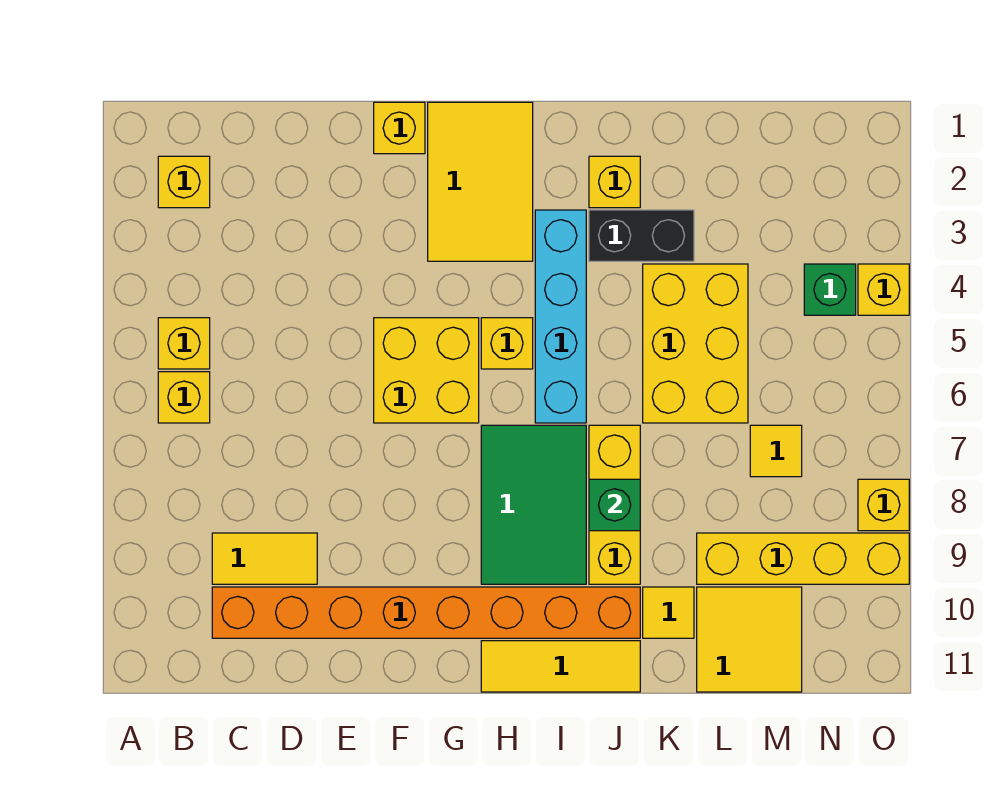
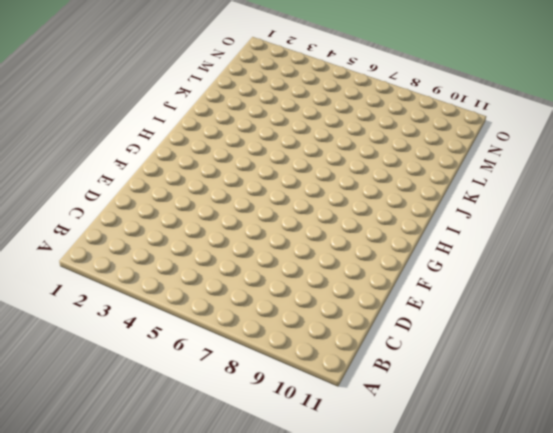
none -> yellow 1x1 brick [158,156,210,208]
none -> yellow 1x1 brick [158,318,210,369]
none -> yellow 1x1 brick [158,372,210,423]

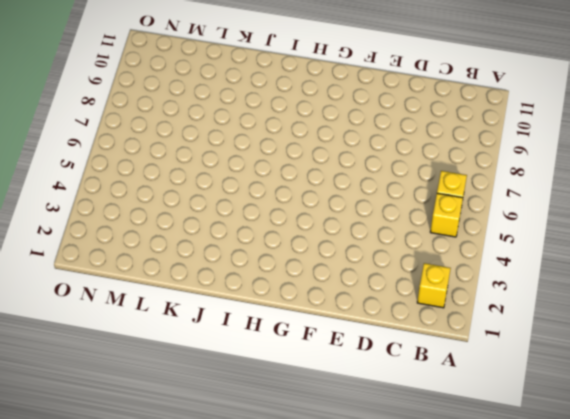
none -> yellow 1x2 tile [212,533,317,584]
none -> orange 1x8 brick [212,587,640,638]
none -> yellow 1x1 brick [374,102,425,154]

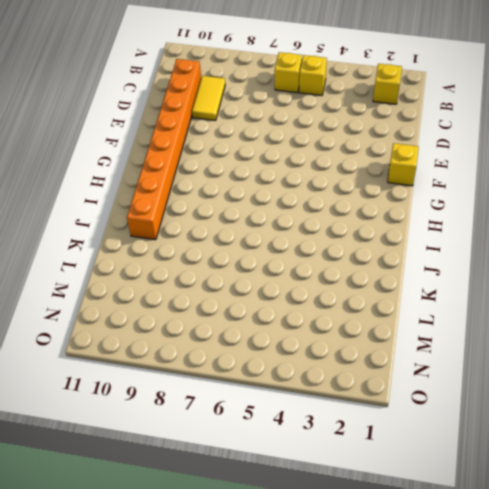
none -> yellow 2x2 brick [374,318,479,423]
none -> yellow 2x3 tile [428,102,533,261]
none -> yellow 1x1 brick [481,318,533,369]

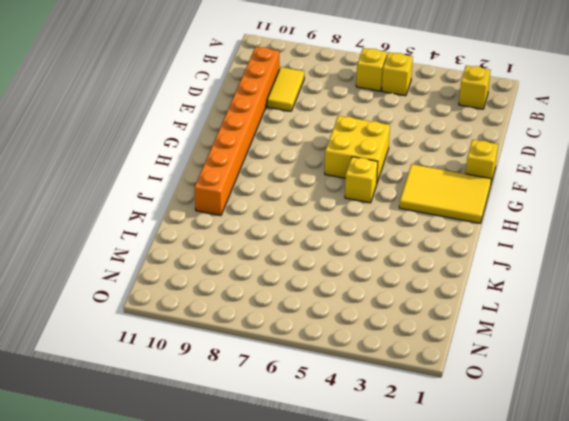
none -> green 2x3 tile [481,425,586,584]
none -> yellow 1x3 tile [481,641,640,692]
none -> cyan 1x4 brick [535,210,586,423]

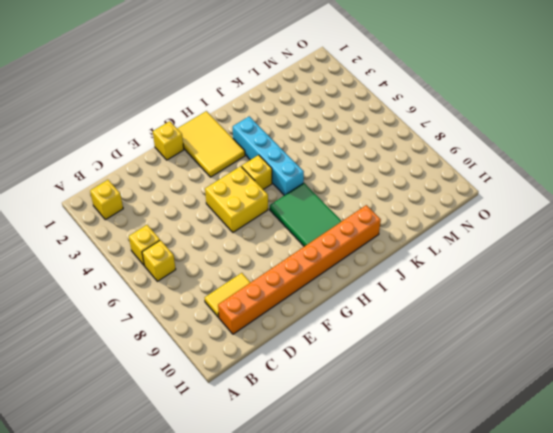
none -> yellow 1x3 tile [481,641,640,692]
none -> yellow 1x1 brick [589,156,640,208]
none -> black 1x2 brick [589,210,694,261]

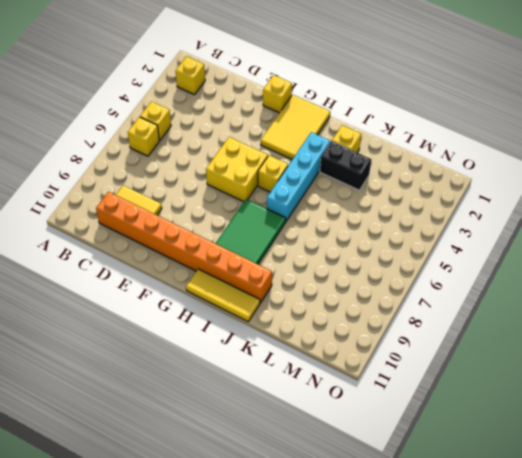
none -> yellow 1x3 brick [589,425,640,584]
none -> yellow 2x3 brick [643,264,748,423]
none -> yellow 1x1 tile [643,587,694,638]

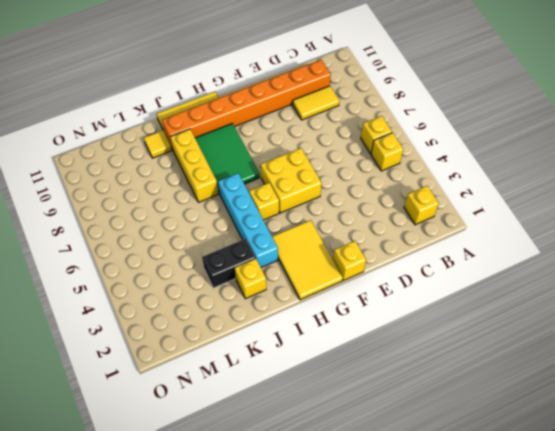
none -> yellow 2x3 brick [643,264,748,423]
none -> yellow 1x4 brick [697,533,909,584]
none -> yellow 2x2 tile [697,587,802,692]

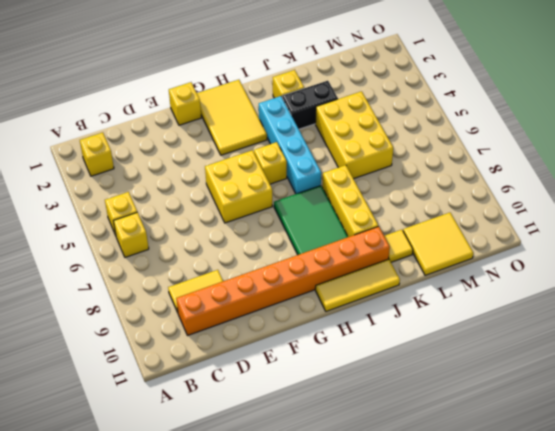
none -> yellow 1x4 brick [697,533,909,584]
none -> yellow 1x1 tile [750,425,802,477]
none -> green 1x1 brick [804,264,856,315]

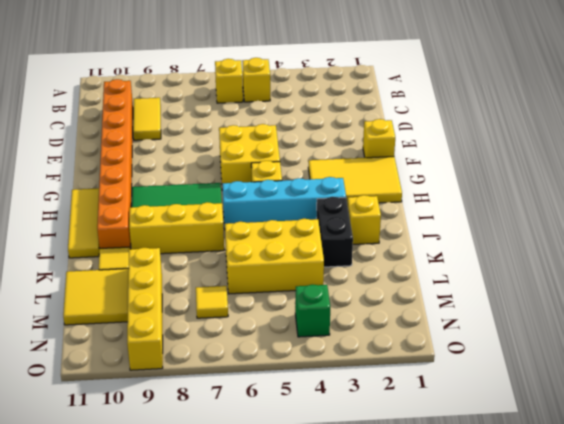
none -> yellow 1x1 brick [158,156,210,208]
none -> yellow 1x1 brick [858,264,909,315]
none -> yellow 1x1 brick [858,479,909,531]

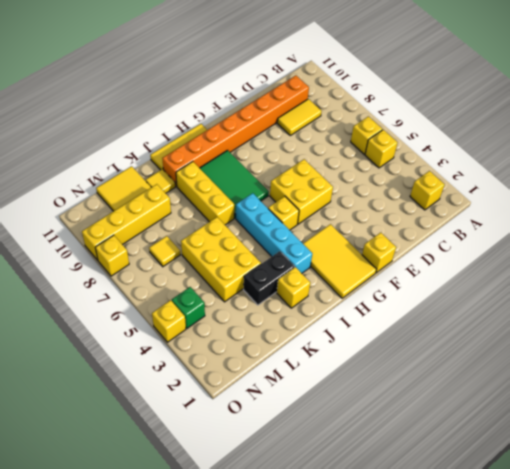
none -> green 1x1 brick [589,479,640,531]

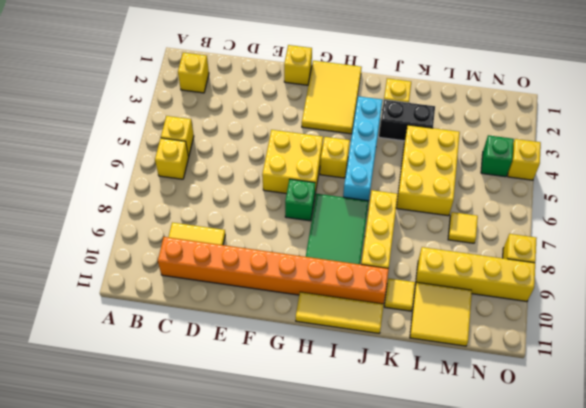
green 1x1 brick [285,179,315,221] -> green 1x1 brick moved to [589,479,640,531]

